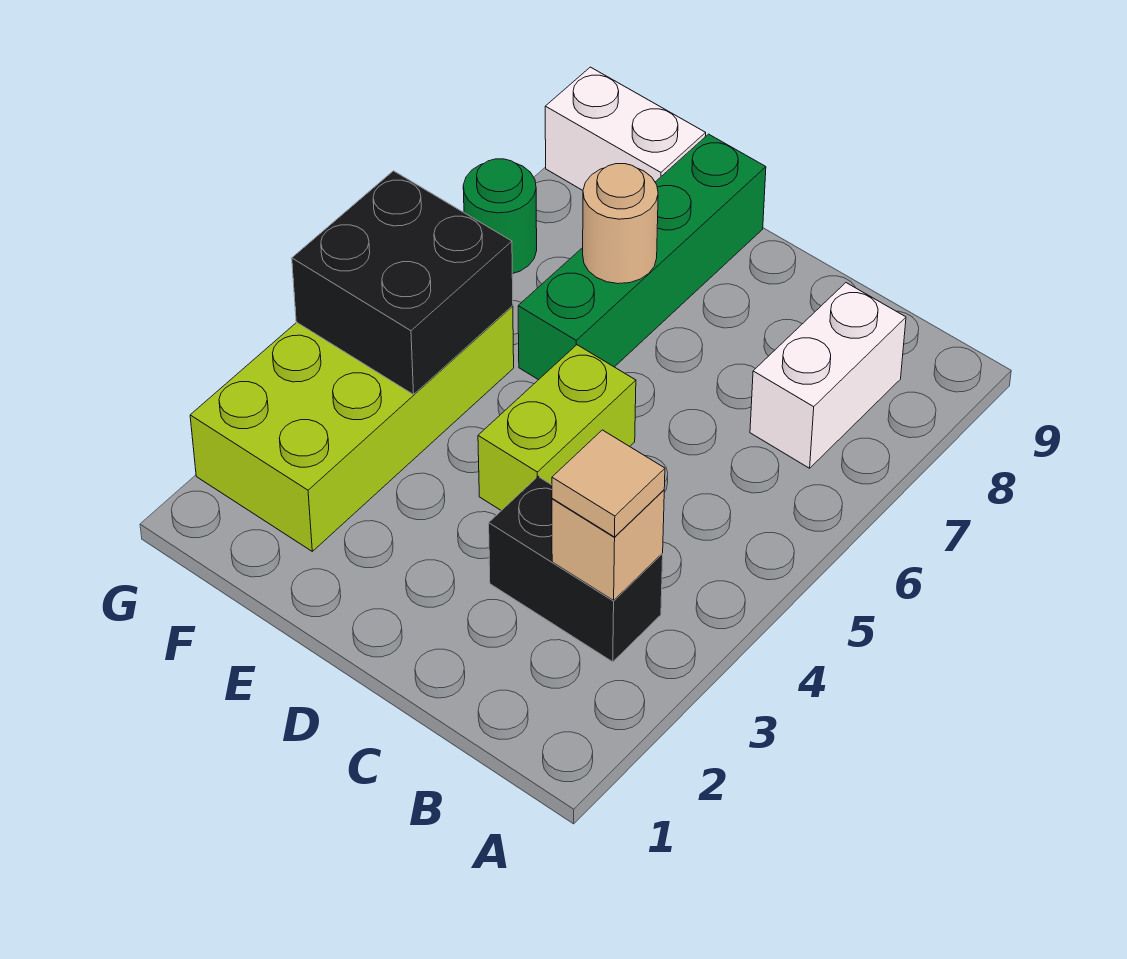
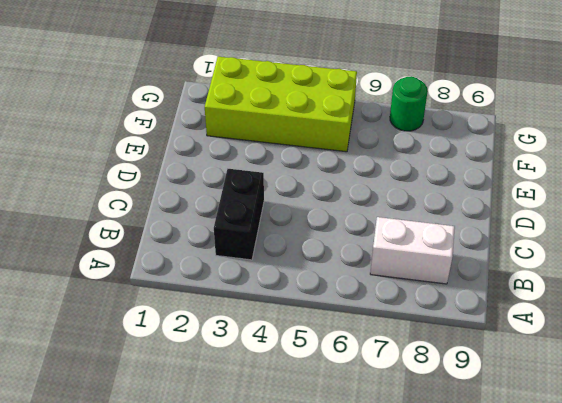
none -> lime 1x2 brick [478,345,636,511]
none -> green 1x4 brick [518,134,766,380]

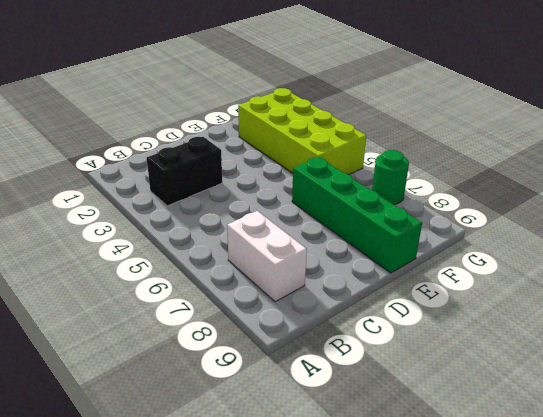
none -> lime 1x2 brick [478,345,636,511]
none -> white 1x2 brick [545,67,706,190]

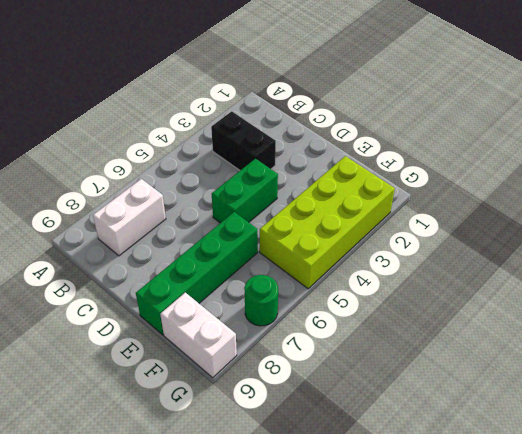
green 1x2 brick [212,159,278,223] -> lime 1x2 brick [478,345,636,511]
none -> tan 1x1 brick [552,490,664,600]
none -> tan 1x1 round brick [583,164,658,284]

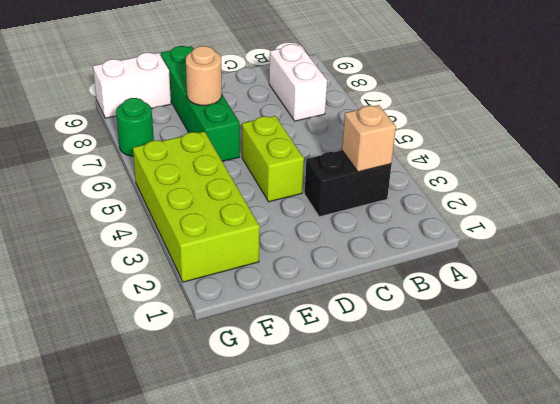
none -> black 2x2 brick [292,171,513,395]
none -> tan 1x1 tile [552,430,665,537]

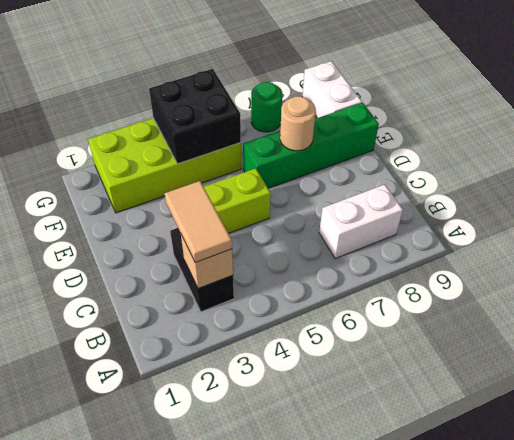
tan 1x2 tile [165,181,232,263] -> tan 1x1 tile [552,430,665,537]

